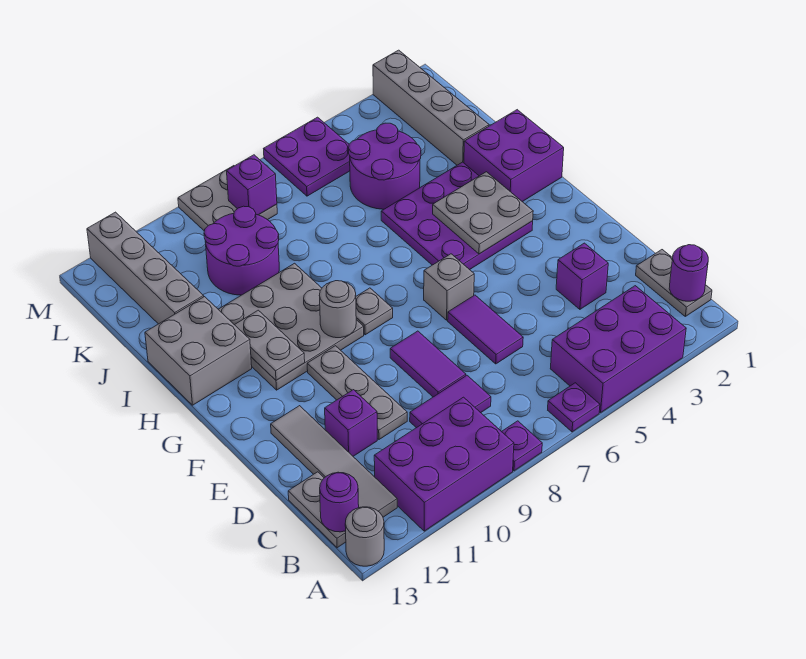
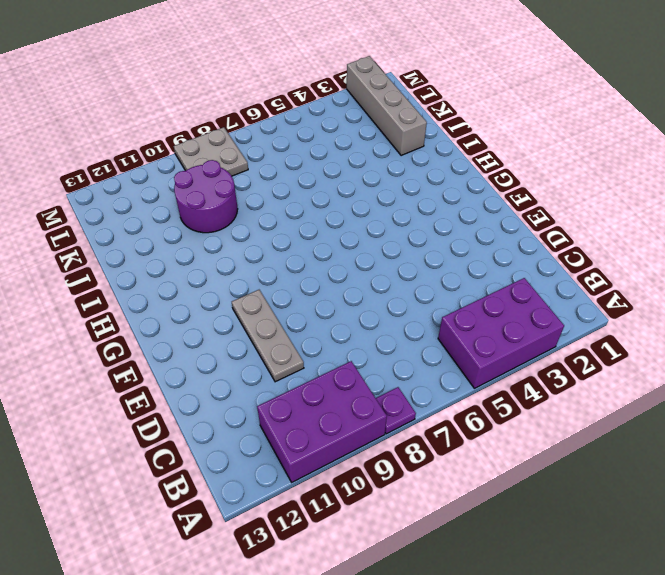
none -> purple 1x1 plate [548,383,600,432]
none -> grey 1x1 round brick [345,507,384,566]
none -> grey 1x2 plate [636,250,712,316]
none -> grey 1x4 tile [271,406,397,517]

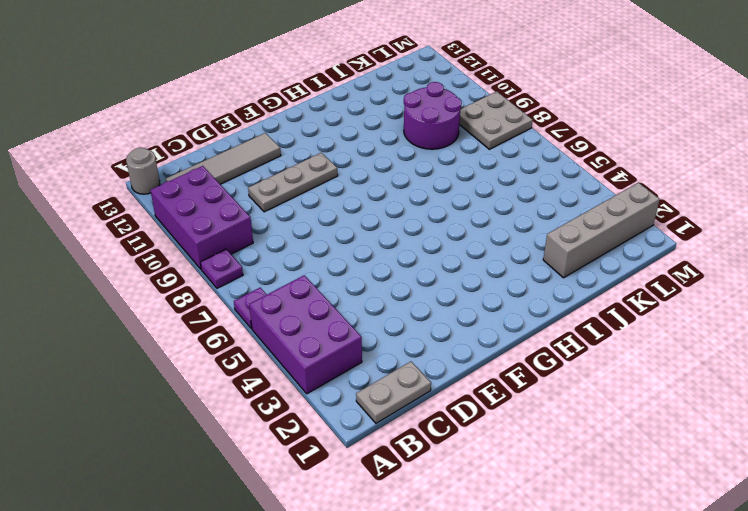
none -> grey 1x2 plate [288,472,346,548]
none -> purple 1x2 tile [410,376,491,428]
none -> purple 1x1 brick [556,243,608,309]
none -> purple 1x2 tile [448,295,523,364]

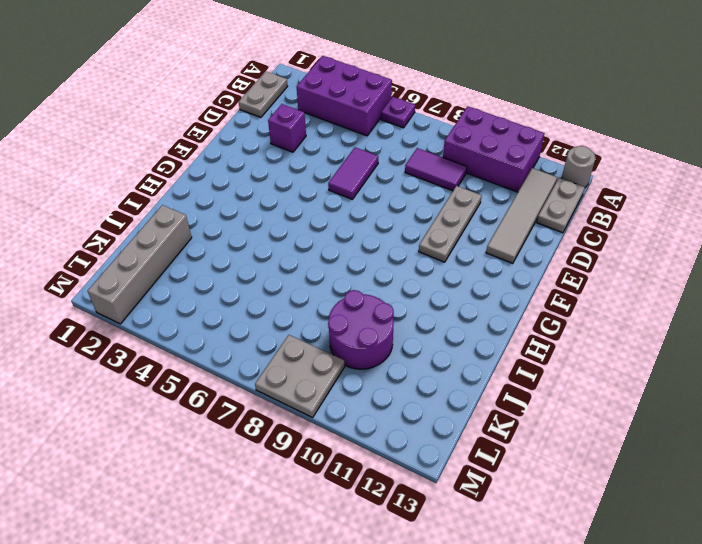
none -> purple 1x1 plate [502,421,542,471]
none -> purple 1x2 tile [390,331,466,397]
none -> purple 1x1 brick [325,390,377,456]
none -> grey 1x1 brick [424,254,474,320]

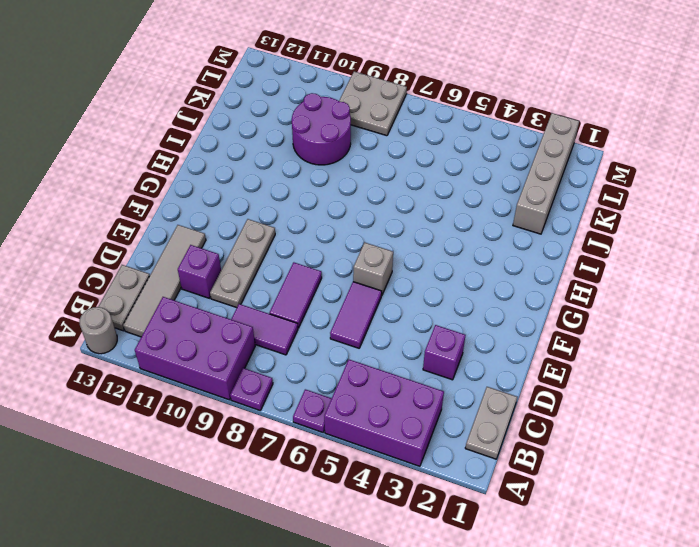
none -> purple 3x3 plate [381,162,533,270]
none -> grey 1x1 plate [356,288,393,335]
none -> grey 3x3 plate [218,263,364,390]
none -> purple 2x2 brick [464,110,564,202]

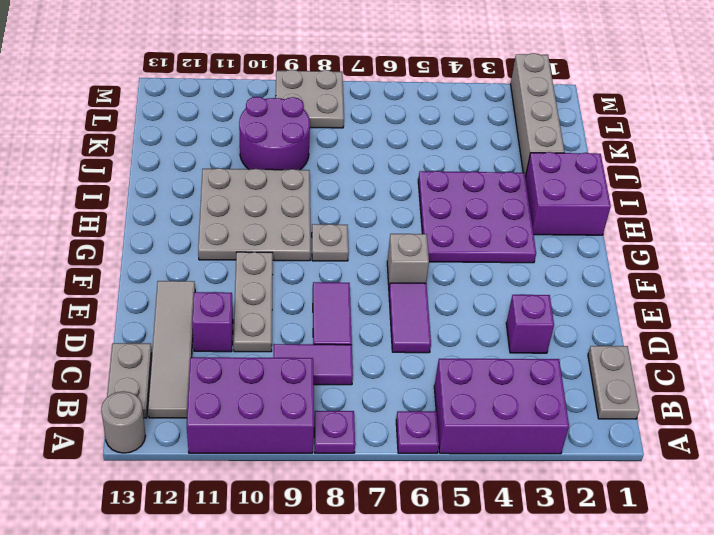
none -> grey 2x2 brick [145,297,252,405]
none -> purple 2x2 round brick [349,123,421,209]
none -> grey 1x4 brick [87,212,204,324]
none -> purple 2x2 plate [264,117,350,196]

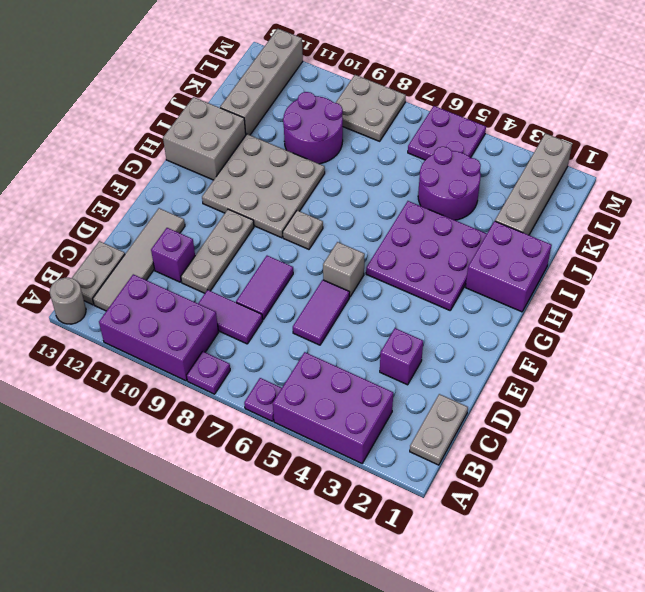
none -> purple 1x1 round brick [669,245,708,301]
none -> purple 1x1 round brick [320,472,359,532]
none -> grey 2x2 plate [433,172,533,254]
none -> grey 1x1 round brick [319,281,356,338]

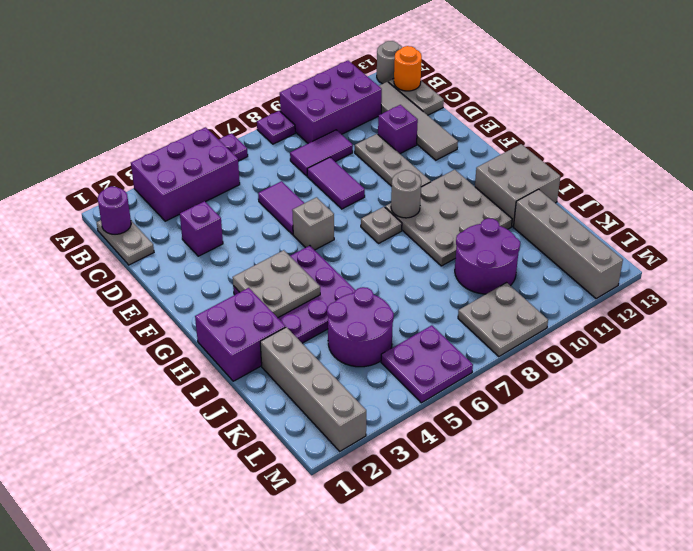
orange 1x1 round brick [394,46,422,91] -> purple 1x1 round brick [320,472,359,532]
none -> grey 1x2 plate [235,310,305,380]
none -> purple 1x1 brick [227,155,277,215]

